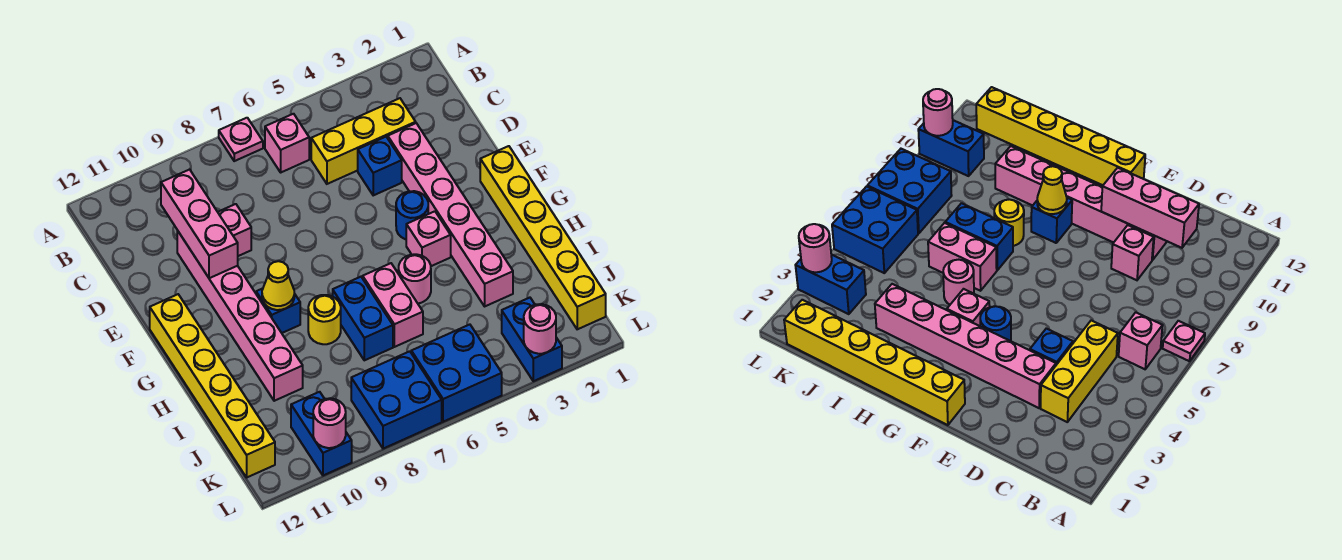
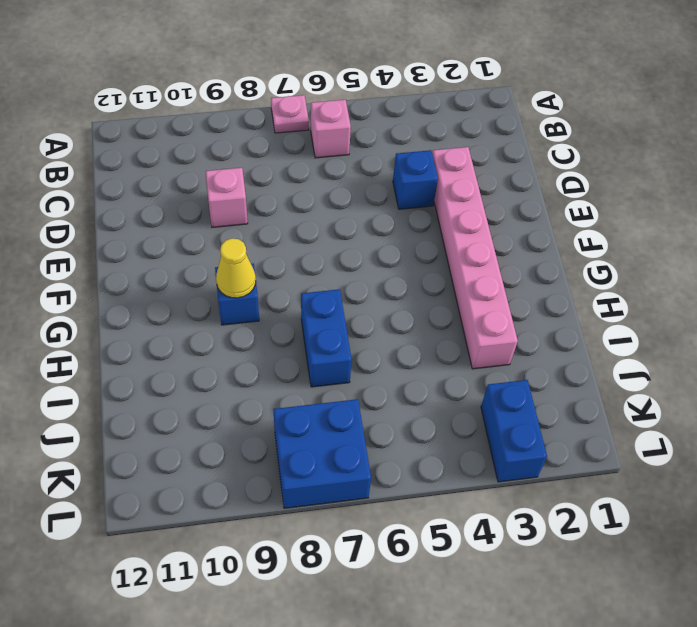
none -> yellow 1x3 brick [311,98,416,184]
none -> pink 1x6 brick [177,230,303,401]
none -> yellow 1x6 brick [480,146,606,329]

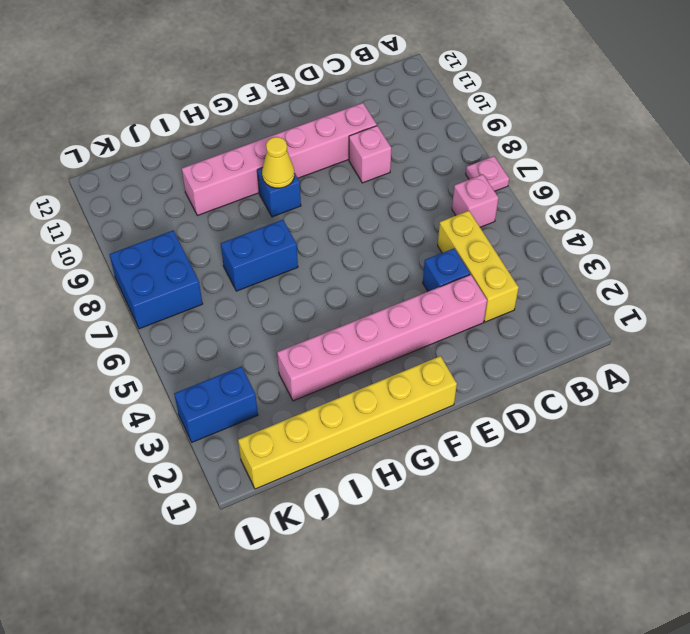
none -> blue 1x1 round brick [396,191,428,239]
none -> yellow 1x6 brick [150,294,275,477]
none -> pink 1x1 brick [406,211,451,266]

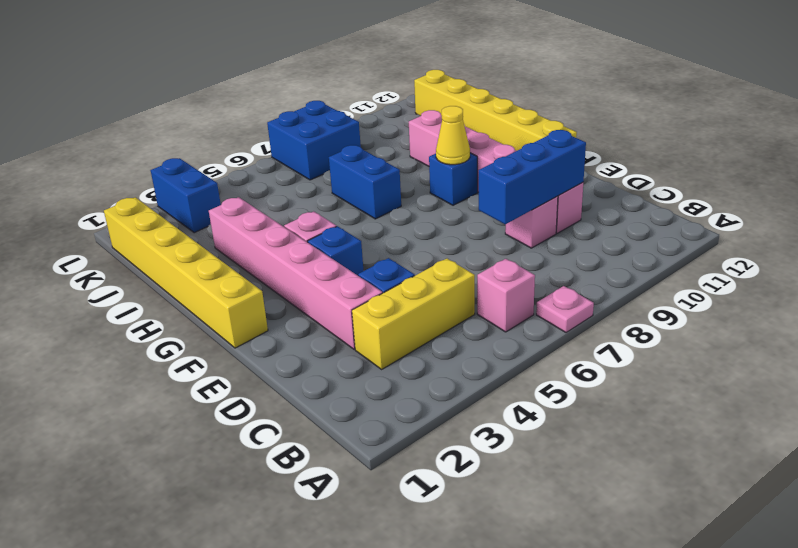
blue 1x3 brick [479,130,586,224] -> pink 1x3 brick [161,169,238,278]
blue 1x1 brick [308,226,364,275] -> blue 1x1 round brick [396,191,428,239]
none -> pink 1x1 round brick [399,254,431,304]
none -> pink 1x2 brick [363,263,423,347]
none -> yellow 1x1 round brick [308,295,341,344]

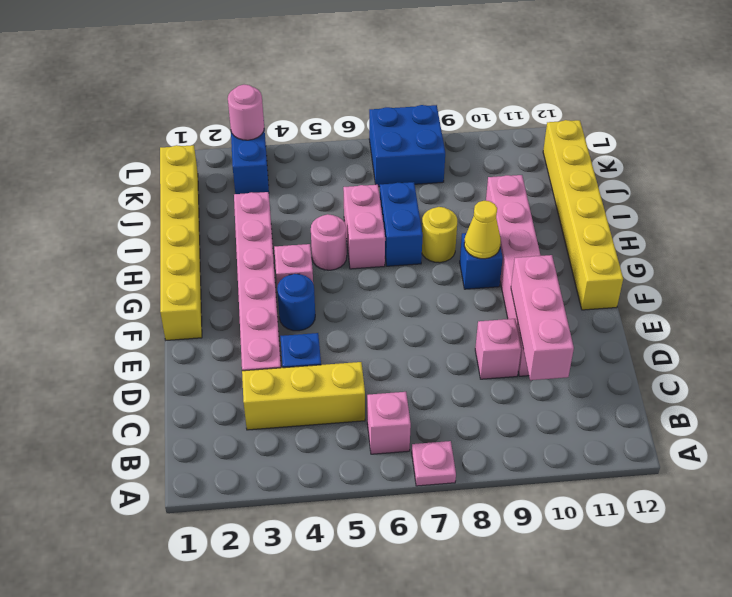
none -> blue 2x2 brick [411,325,502,422]
none -> blue 1x2 brick [291,392,352,476]
none -> pink 1x1 round brick [313,398,346,448]

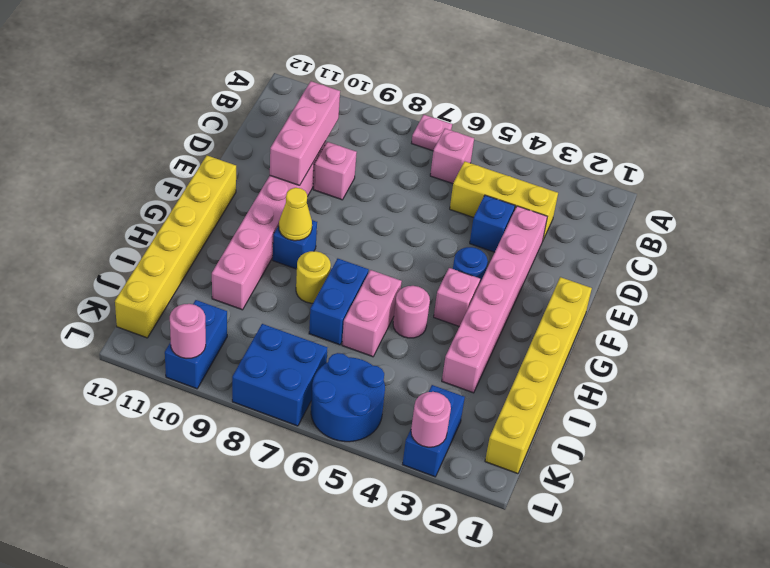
blue 2x2 round brick [311,353,385,442] -> blue 2x2 brick [411,325,502,422]

